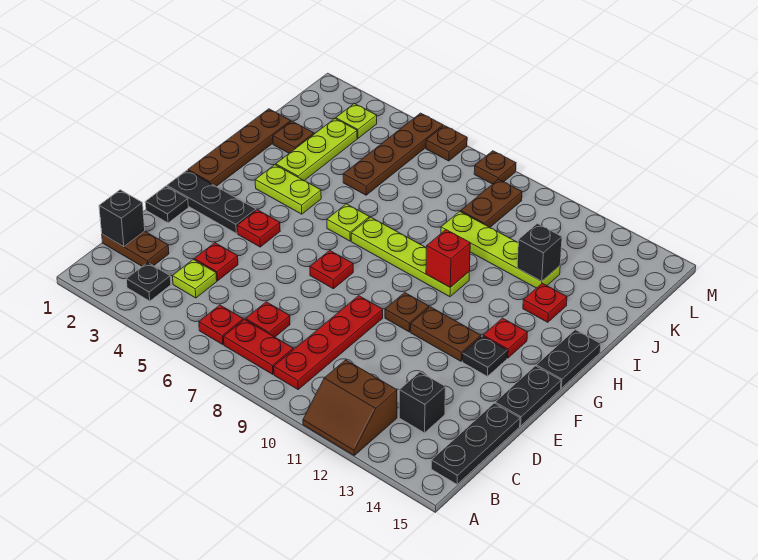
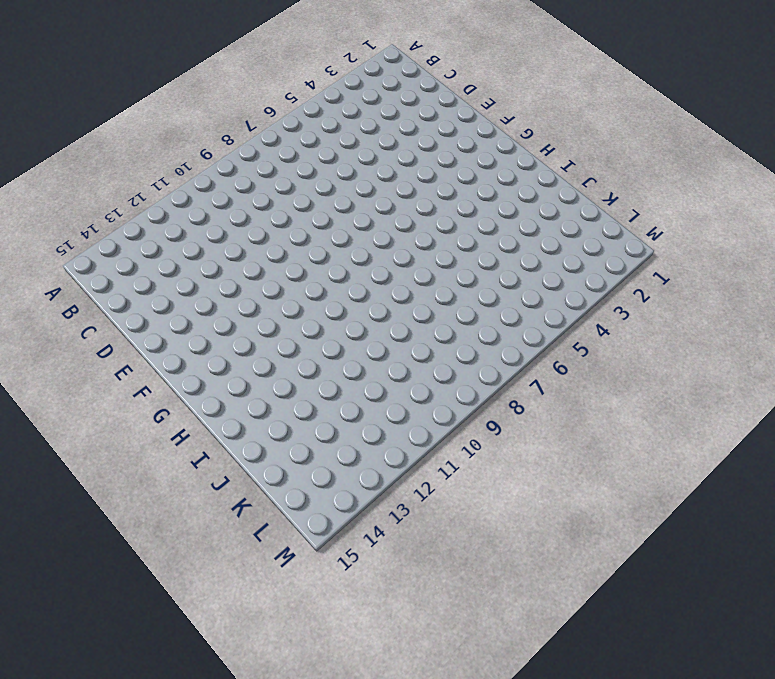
none -> brown 2x2 slope [303,360,397,455]
none -> black 1x1 plate [126,262,171,301]
none -> red 1x1 plate [199,305,243,344]
none -> red 1x2 plate [224,320,293,374]

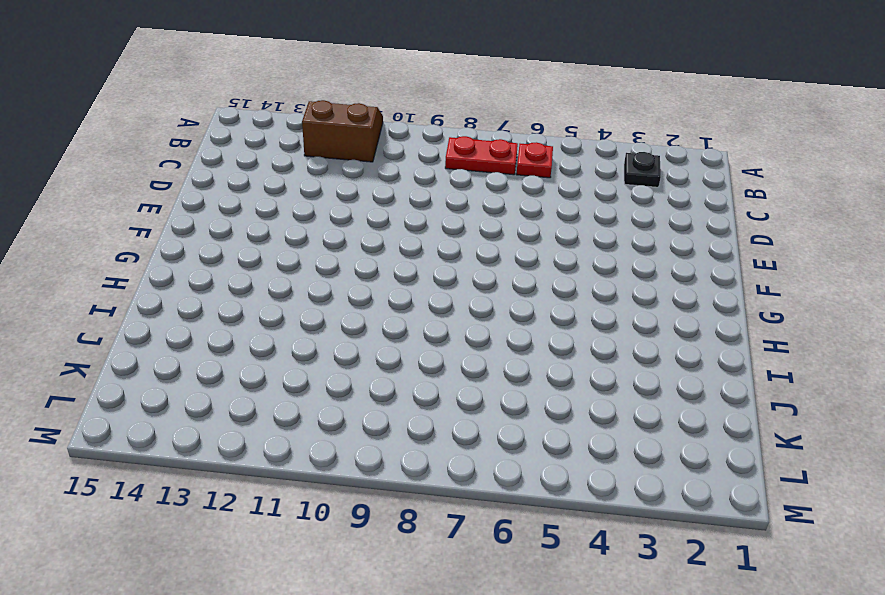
none -> red 1x4 plate [274,296,383,389]
none -> black 1x3 plate [431,403,520,484]
none -> brown 1x2 plate [102,231,169,266]
none -> lime 1x1 plate [172,260,217,298]

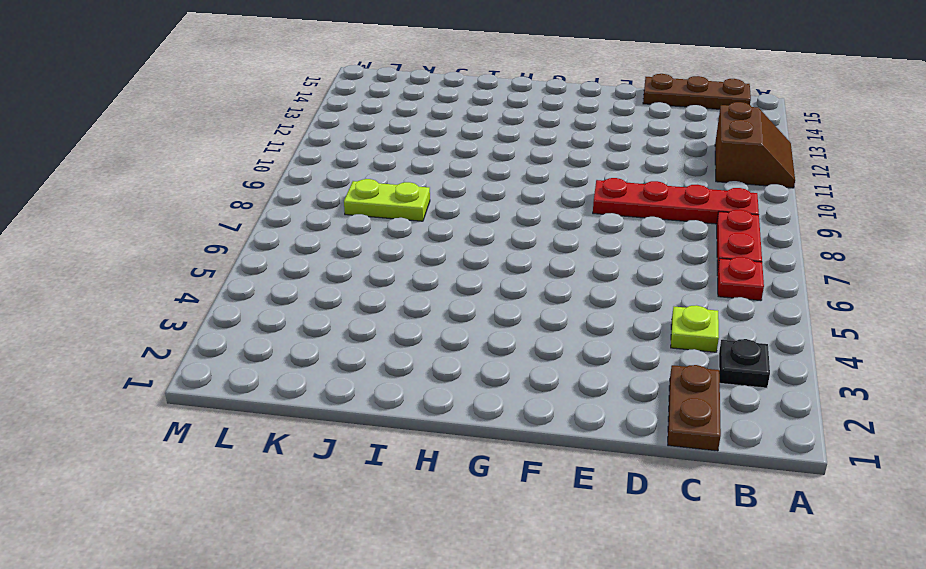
brown 1x3 plate [643,74,751,109] -> black 1x3 plate [431,403,520,484]
lime 1x2 plate [344,179,430,221] -> lime 1x2 plate turned to [255,165,321,214]
none -> red 1x1 plate [246,302,290,337]
none -> black 1x1 brick [399,372,445,433]
none -> red 1x1 plate [194,243,238,281]
none -> black 1x1 plate [145,186,188,223]

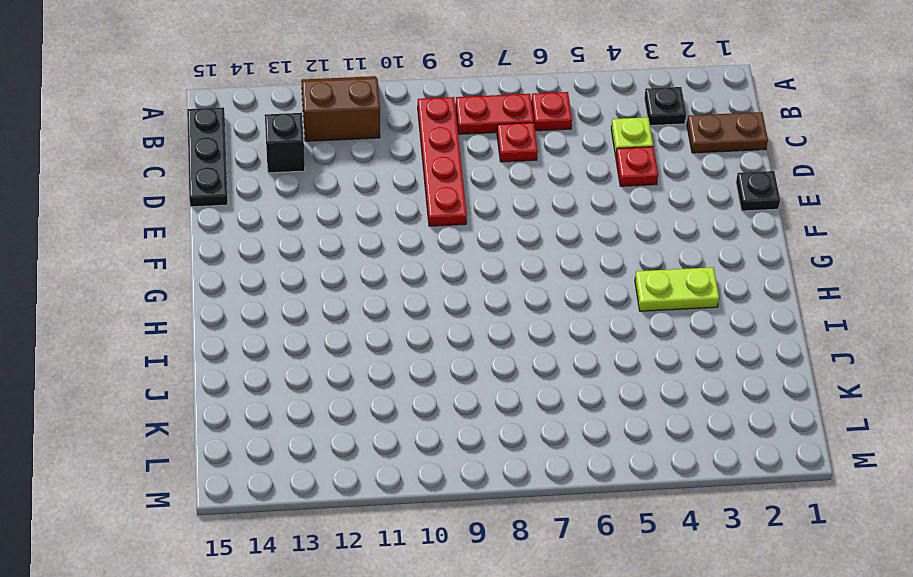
none -> black 1x2 plate [495,366,561,426]
none -> black 1x3 plate [167,170,256,233]
none -> red 1x1 plate [237,210,280,247]
none -> red 1x1 plate [310,250,353,289]

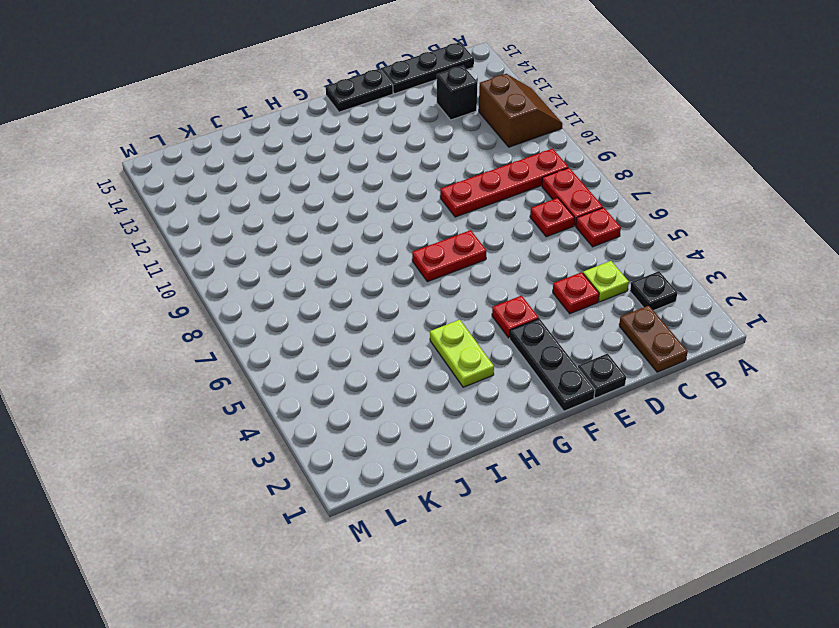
red 1x2 plate [412,230,487,282] -> red 1x1 plate [310,250,353,289]
none -> brown 1x1 plate [385,293,429,332]
none -> brown 1x2 plate [410,307,481,361]
none -> black 1x1 plate [462,336,507,376]
none -> brown 1x4 plate [188,109,291,186]

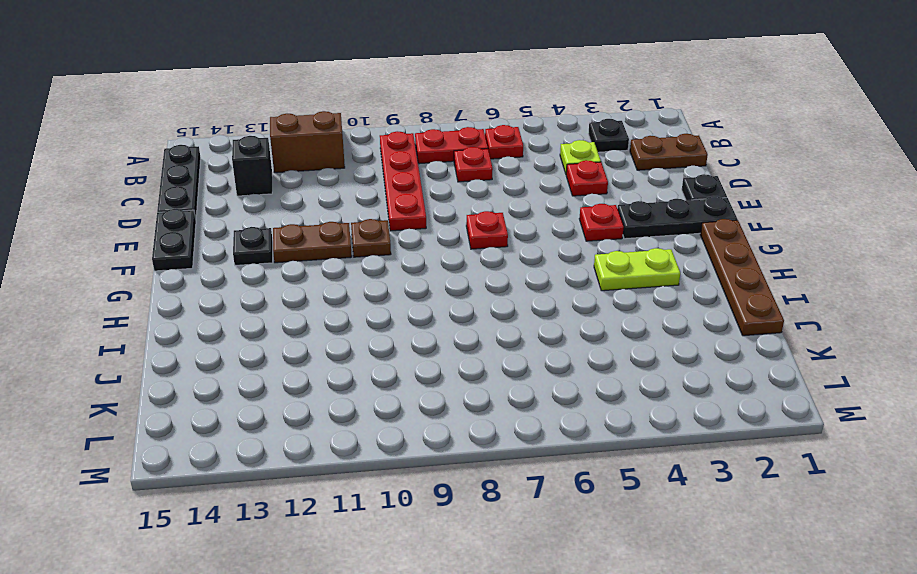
none -> red 1x1 plate [483,318,527,358]
none -> black 1x2 plate [536,330,601,388]
none -> lime 1x1 plate [327,204,369,241]
none -> lime 1x4 plate [351,217,469,297]

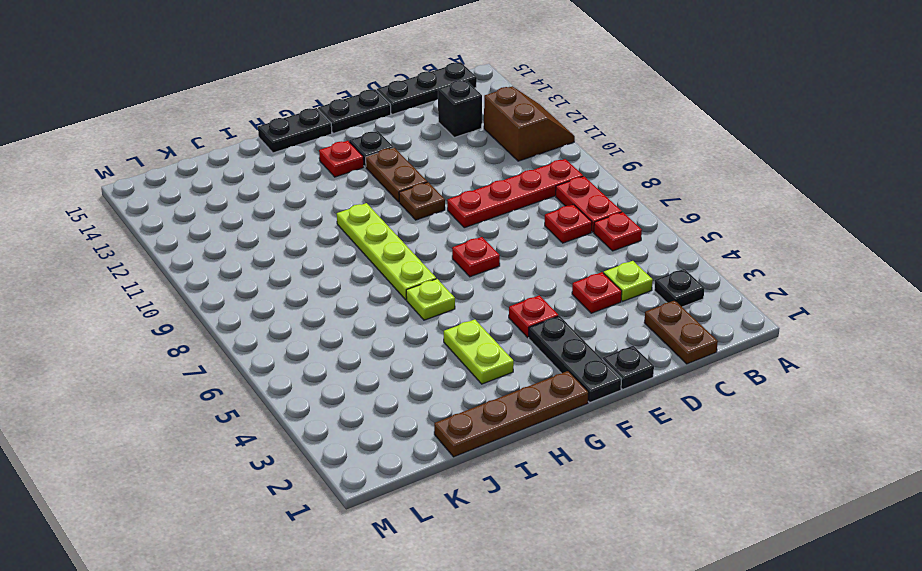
none -> lime 1x3 plate [275,119,357,181]
none -> red 1x1 plate [523,283,567,322]
none -> brown 1x1 plate [273,121,314,153]
none -> brown 1x4 plate [343,113,443,195]

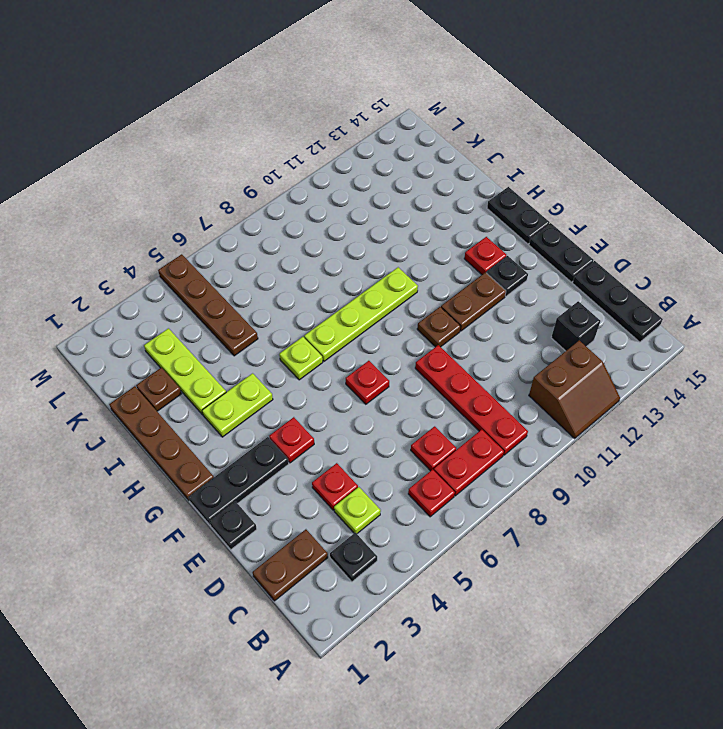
none -> red 1x1 plate [523,283,567,322]
none -> lime 1x4 plate [441,212,560,288]
none -> brown 1x2 plate [461,179,522,227]
none -> lime 1x1 plate [336,104,377,138]

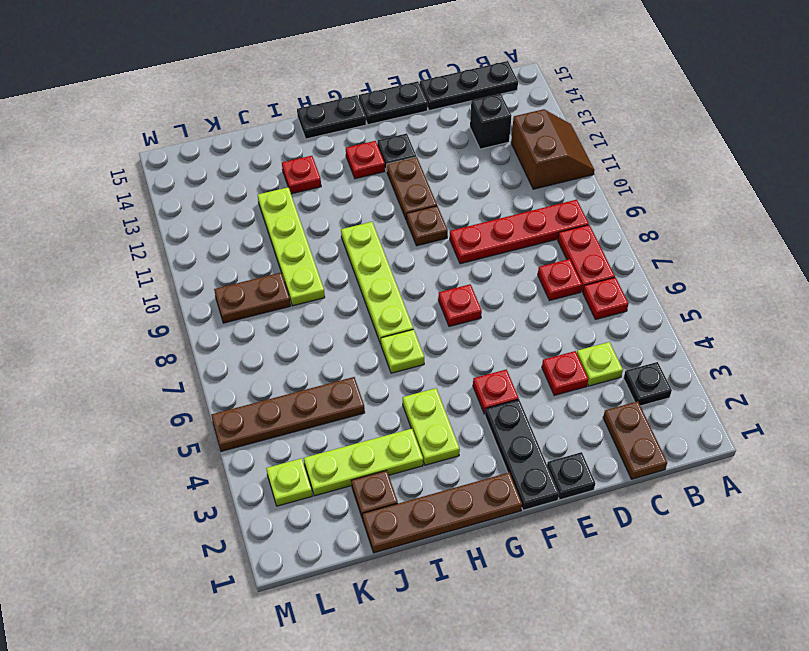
none -> brown 1x1 plate [426,126,467,161]
none -> brown 1x1 plate [474,151,516,184]
none -> black 1x1 brick [99,190,145,247]
none -> red 1x1 brick [426,230,470,287]

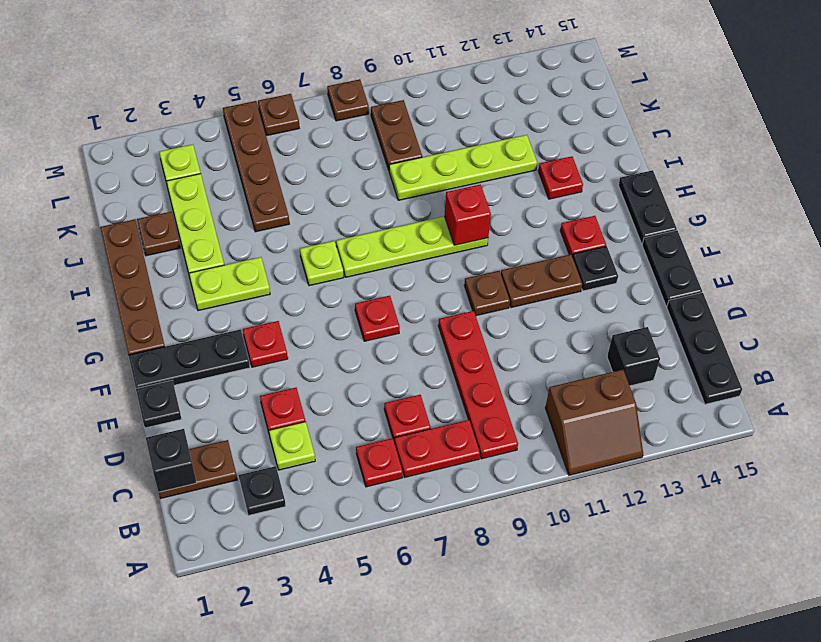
none -> black 1x1 brick [517,224,562,281]

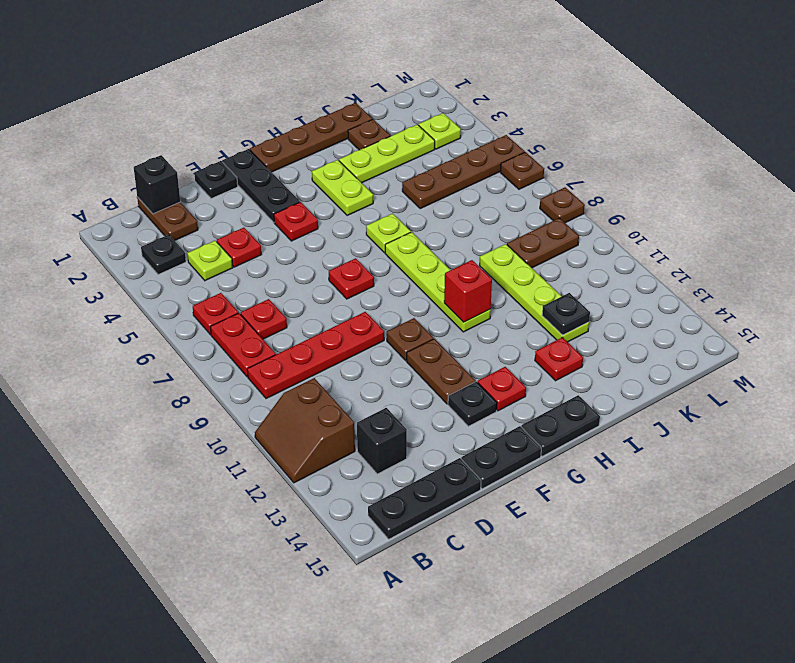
black 1x1 plate [542,293,590,335] -> black 1x1 brick [517,224,562,281]

